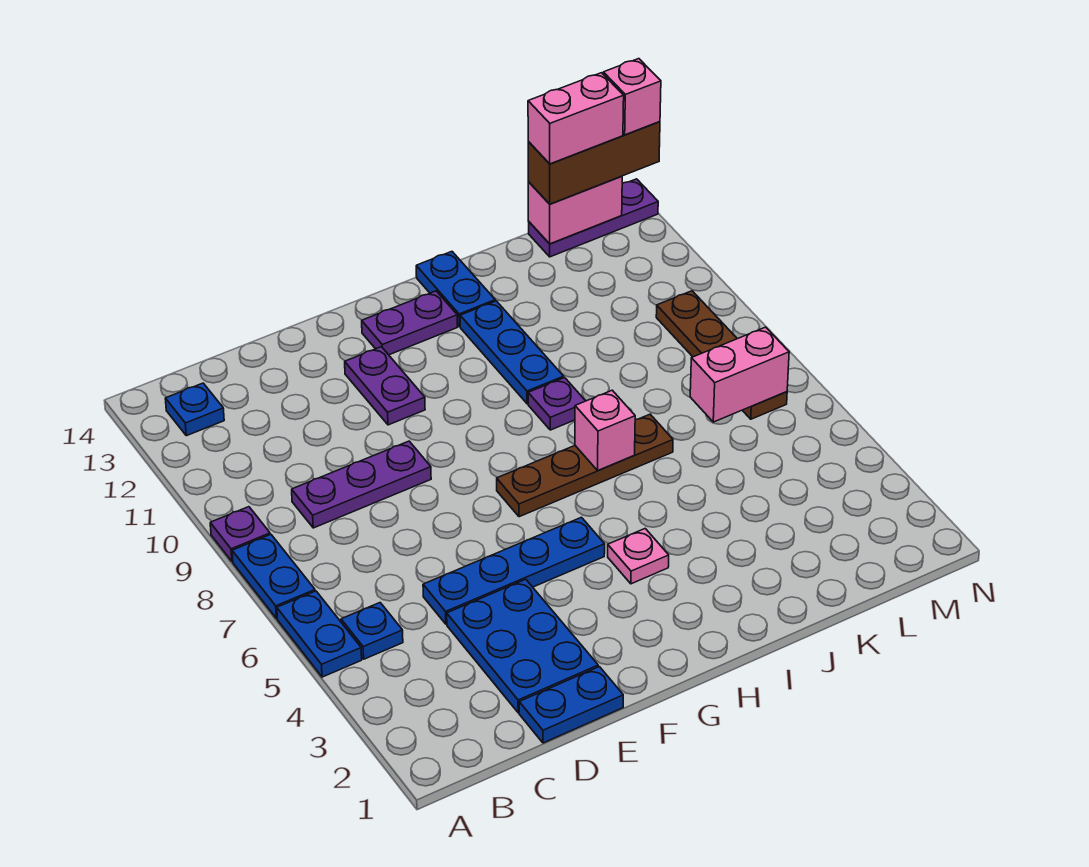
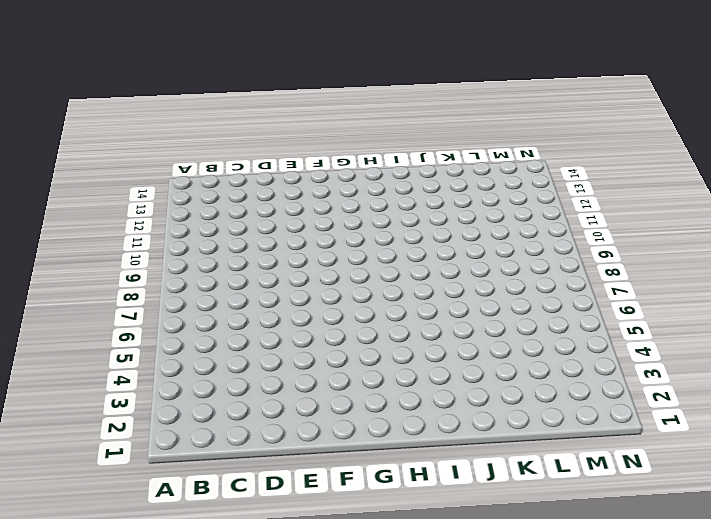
none -> blue 1x2 plate [277,591,362,677]
none -> blue 1x2 plate [232,535,315,619]
none -> purple 1x1 plate [210,507,270,562]

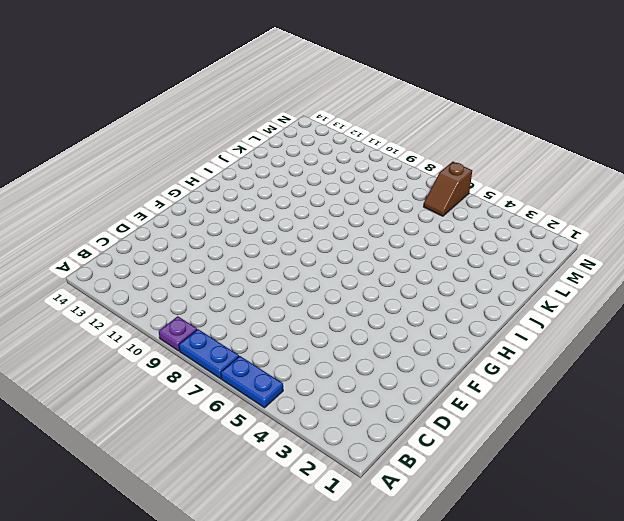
brown 1x2 slope [424,162,472,216] -> none
none -> blue 1x1 plate [341,603,403,659]
none -> blue 1x1 plate [165,383,224,436]
none -> purple 1x3 plate [292,441,431,528]

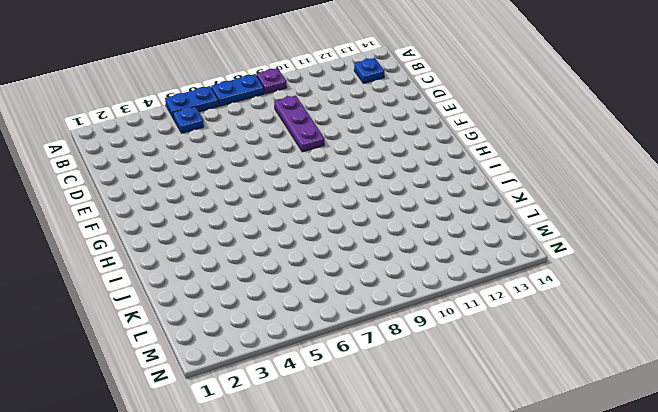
none -> blue 1x2 plate [519,667,623,743]
none -> blue 2x3 plate [447,579,598,713]
none -> blue 1x4 plate [423,517,605,624]

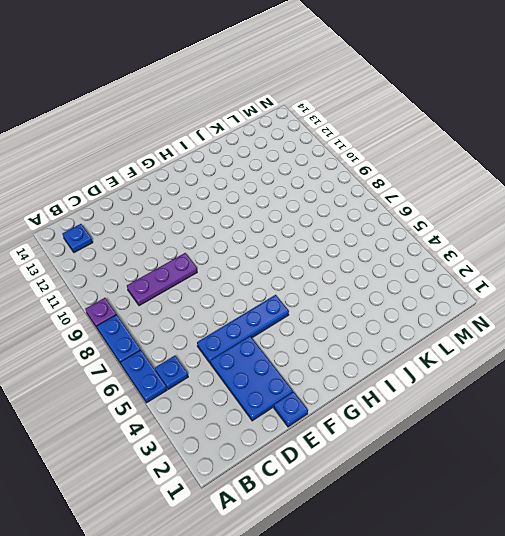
blue 1x1 plate [274,392,308,427] -> blue 1x2 plate [519,667,623,743]
none -> purple 1x2 plate [345,347,425,425]
none -> brown 1x4 plate [497,414,673,517]
none -> purple 1x2 plate [362,291,457,355]

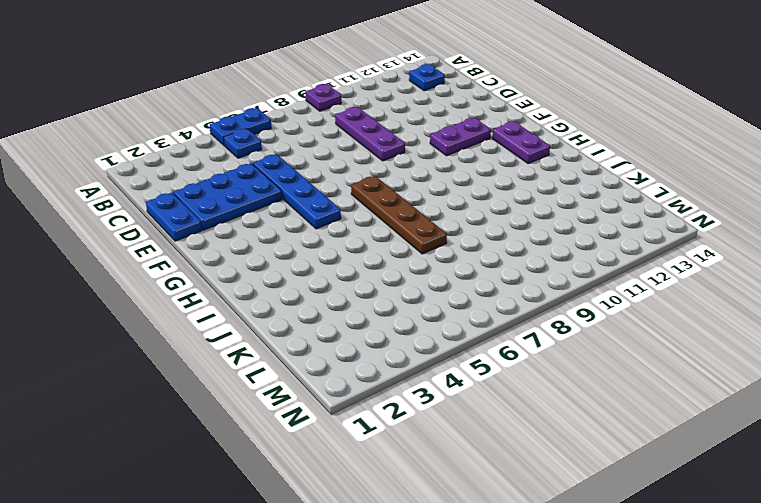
none -> blue 1x2 plate [232,535,315,619]
none -> pink 1x1 plate [608,529,669,584]
none -> purple 1x1 plate [528,378,585,430]

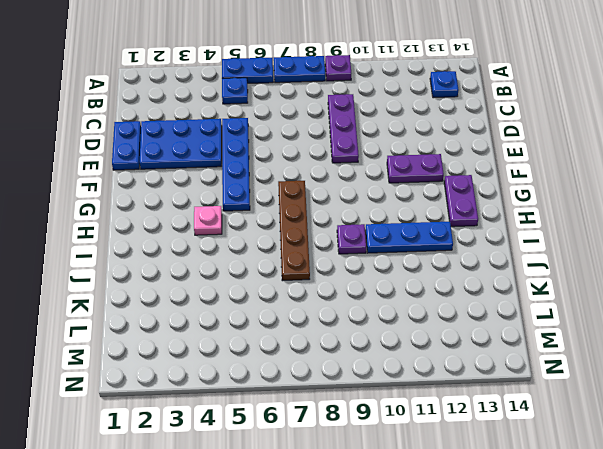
none -> blue 1x2 plate [416,252,495,327]
none -> purple 1x3 plate [529,179,658,257]
none -> brown 1x4 plate [656,291,787,419]

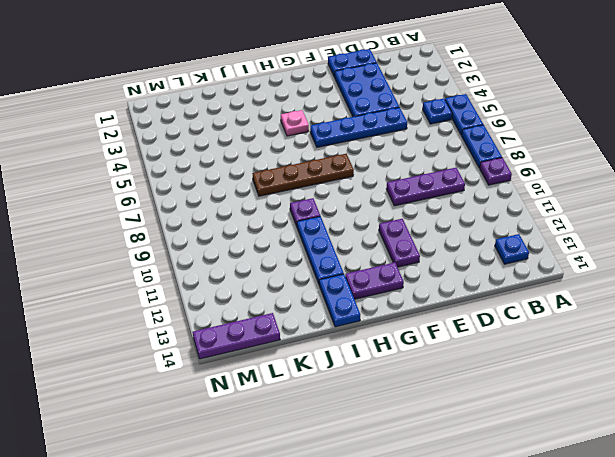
none -> brown 1x4 plate [656,291,787,419]
none -> pink 1x1 brick [575,390,635,471]
none -> pink 1x2 brick [690,327,789,422]

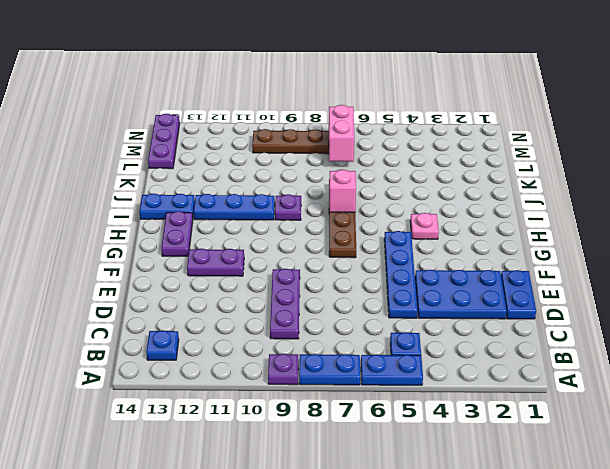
none -> pink 1x2 brick [528,176,622,244]
none -> brown 1x3 brick [528,122,660,204]
none -> pink 1x2 brick [528,73,624,164]

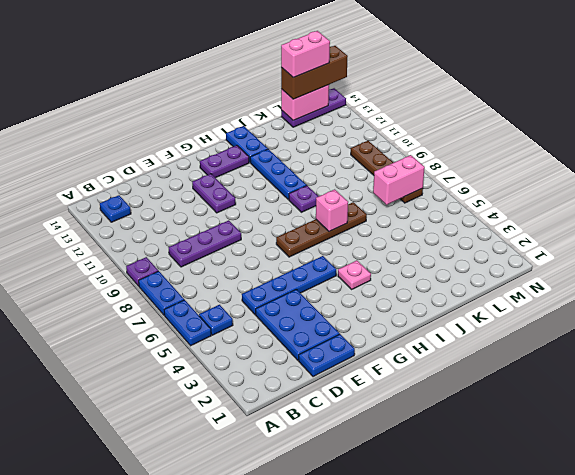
none -> pink 1x1 brick [603,59,661,135]

